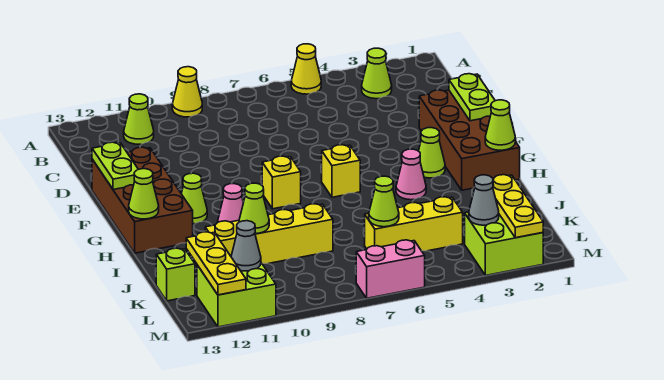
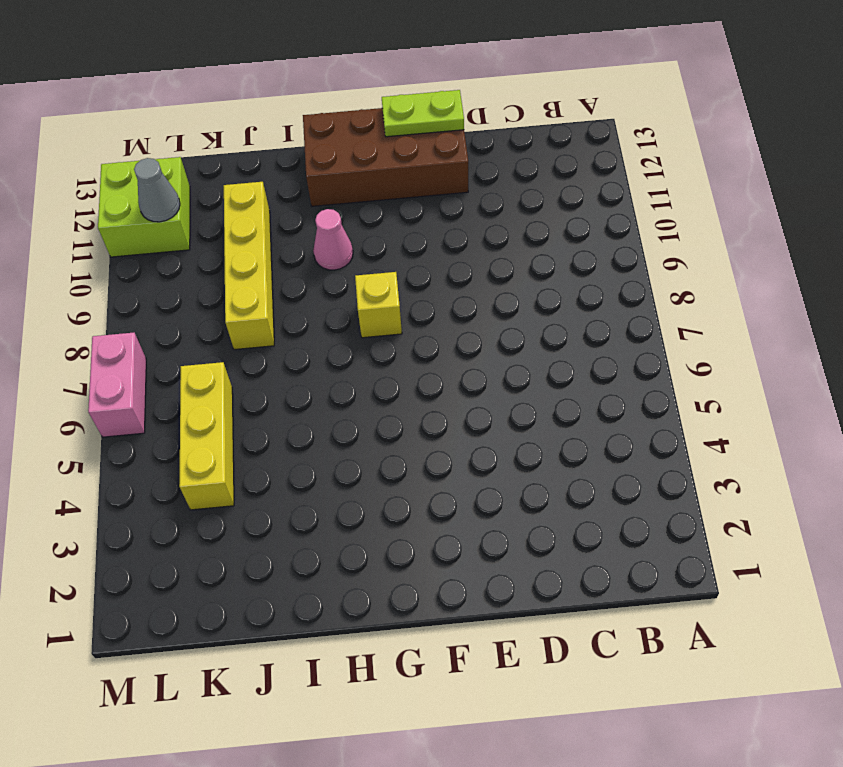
none -> yellow 1x1 cone [291,44,321,94]
none -> yellow 1x1 cone [172,67,202,117]
none -> lime 1x1 cone [362,48,392,99]

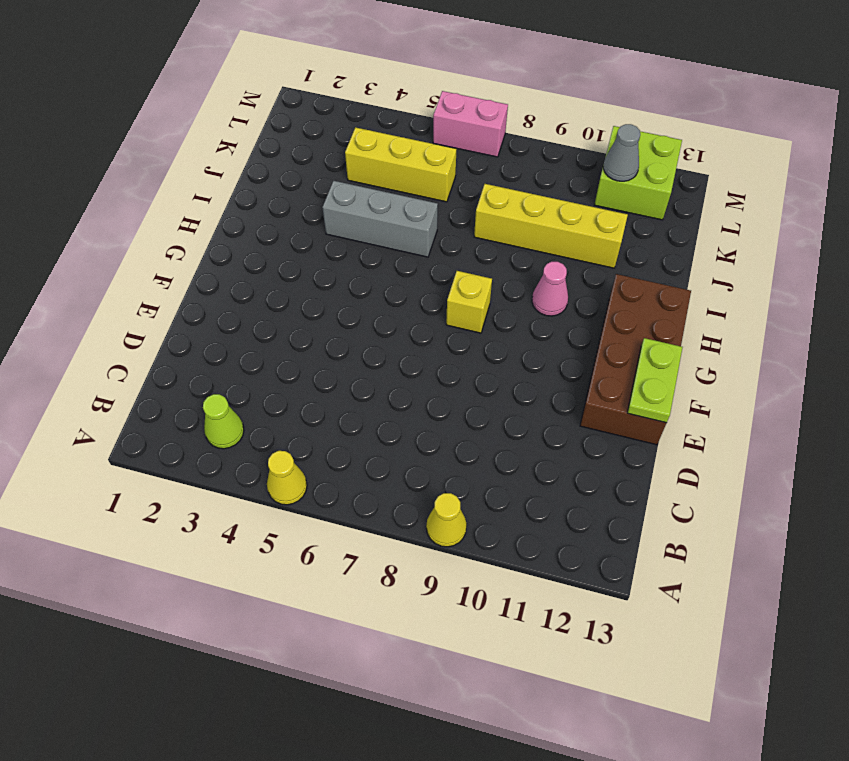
grey 1x3 brick [322,181,438,257] -> none
none -> lime 1x1 cone [124,94,154,144]
none -> brown 2x4 brick [419,90,520,190]
none -> lime 1x1 cone [419,128,445,178]

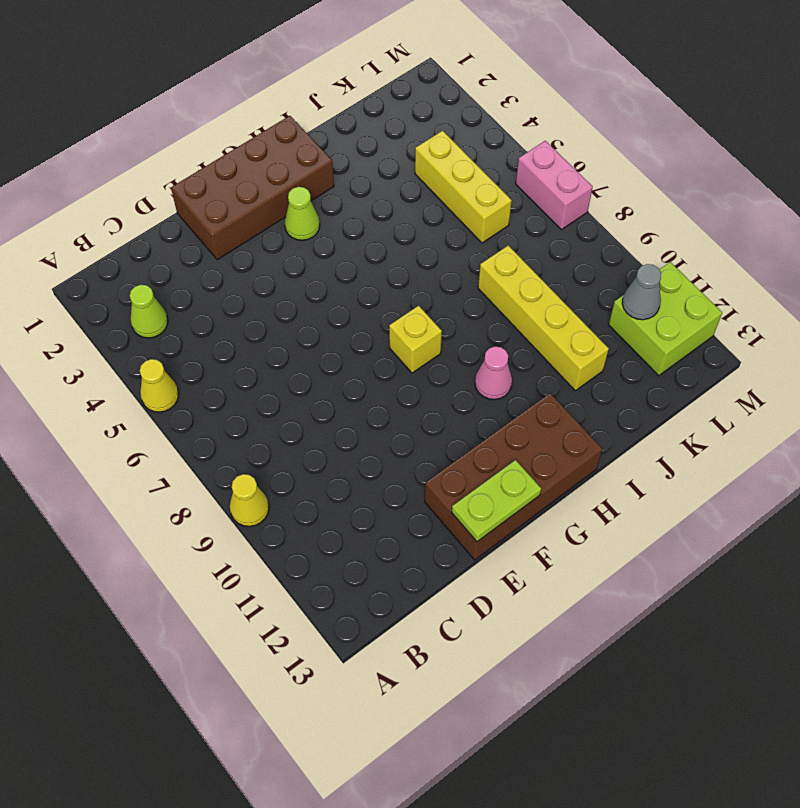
none -> lime 1x1 cone [124,94,154,144]
none -> yellow 1x1 brick [322,145,360,197]
none -> lime 1x1 cone [181,173,207,224]

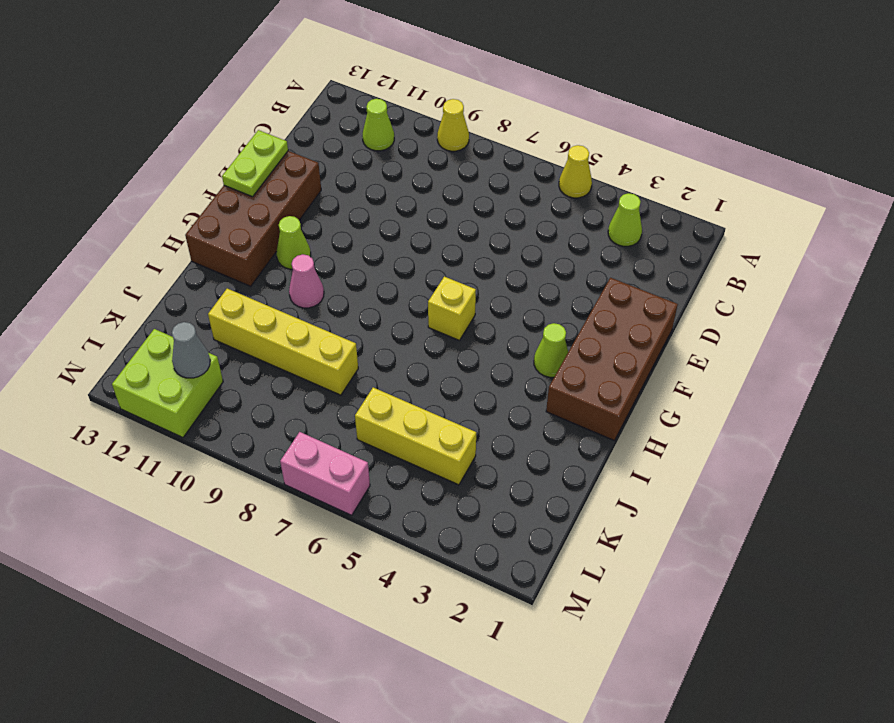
none -> yellow 1x1 brick [262,156,301,209]
none -> pink 1x1 cone [396,149,426,200]
none -> lime 1x1 brick [156,248,195,301]

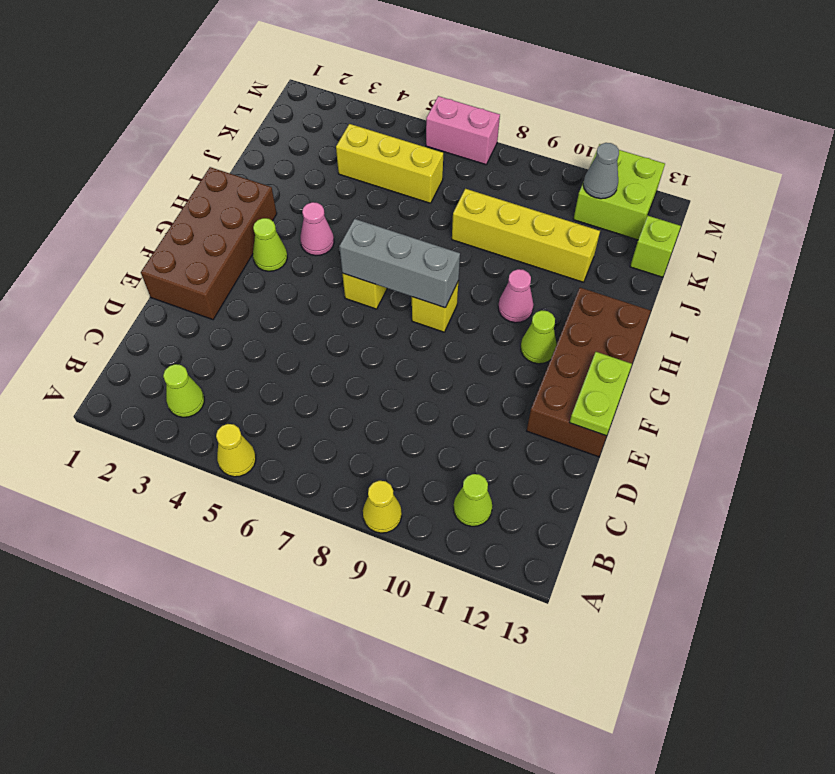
grey 1x3 brick [339,219,460,308] -> none
none -> lime 2x2 brick [465,212,543,275]
none -> lime 1x2 plate [449,74,495,121]
none -> lime 1x1 cone [485,100,515,150]

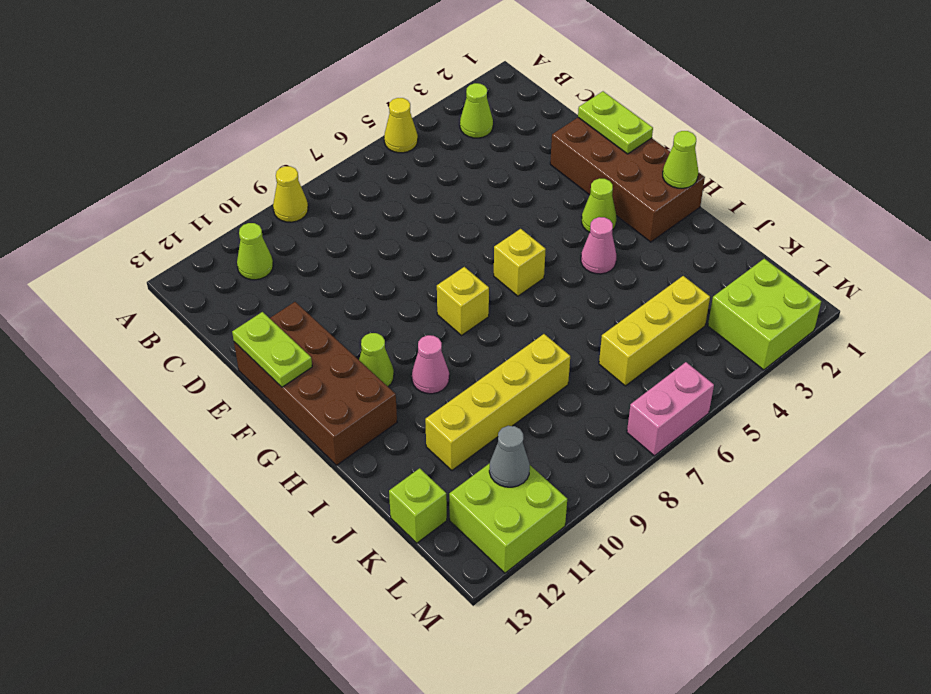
none -> lime 1x1 cone [129,169,159,219]
none -> lime 1x1 cone [239,183,269,234]
none -> yellow 1x3 plate [493,175,543,238]

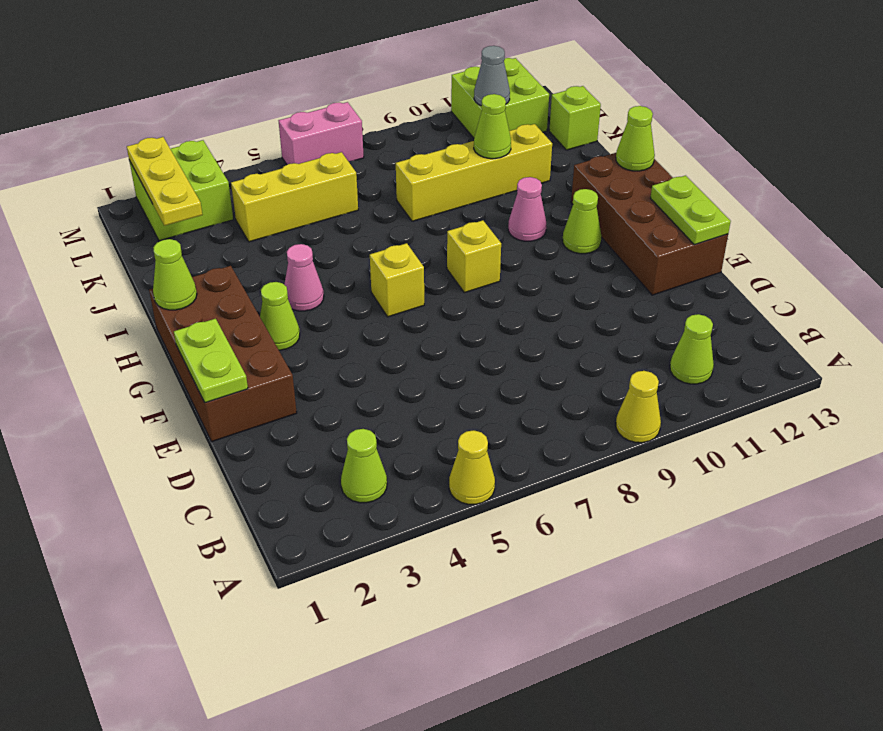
none -> lime 1x1 cone [369,176,399,227]
none -> yellow 1x3 plate [186,232,246,295]
none -> grey 1x1 cone [469,175,499,225]

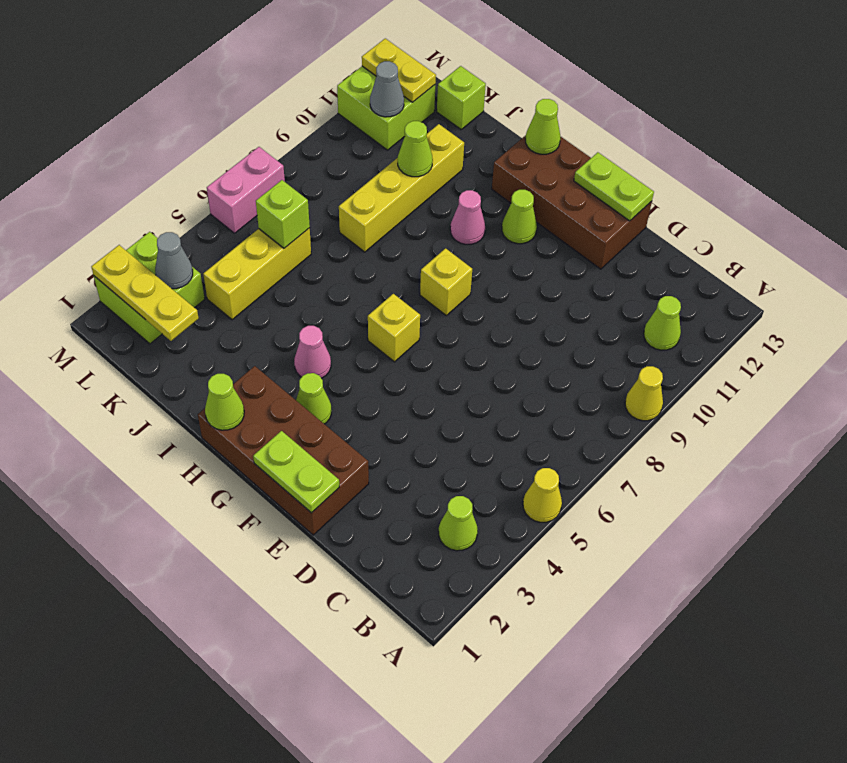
lime 1x1 brick [256,180,310,248] -> lime 1x1 cone [369,176,399,227]
yellow 1x2 plate [362,39,436,102] -> yellow 1x3 plate [186,232,246,295]

